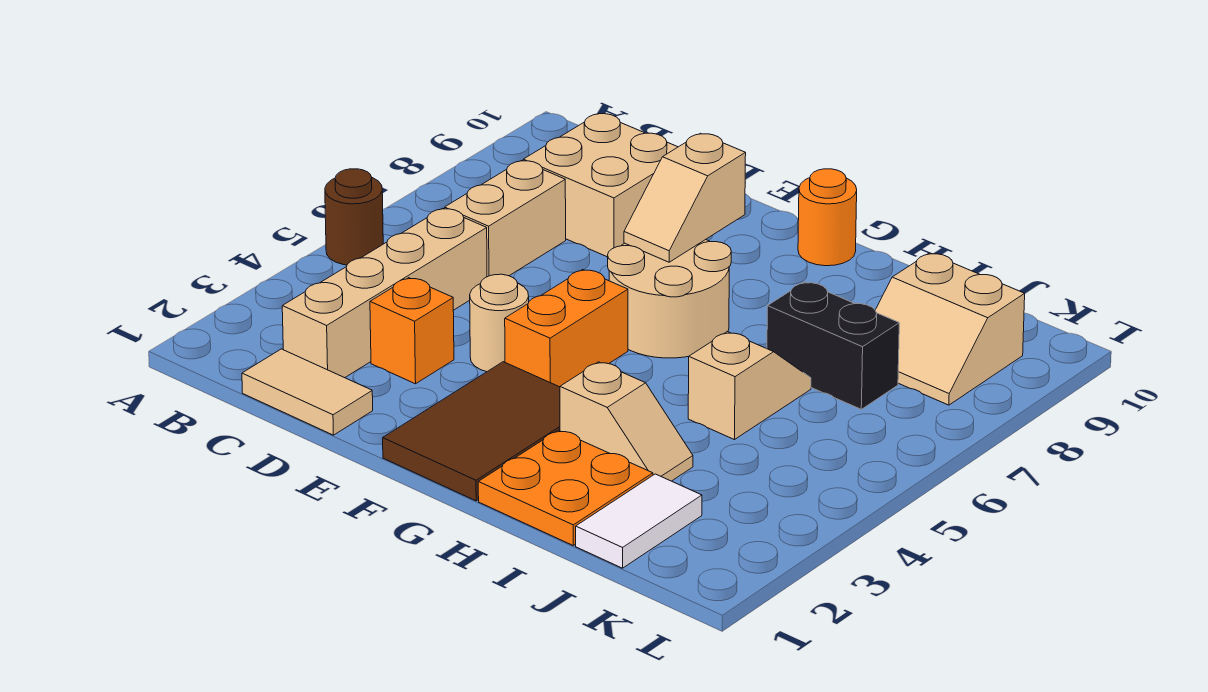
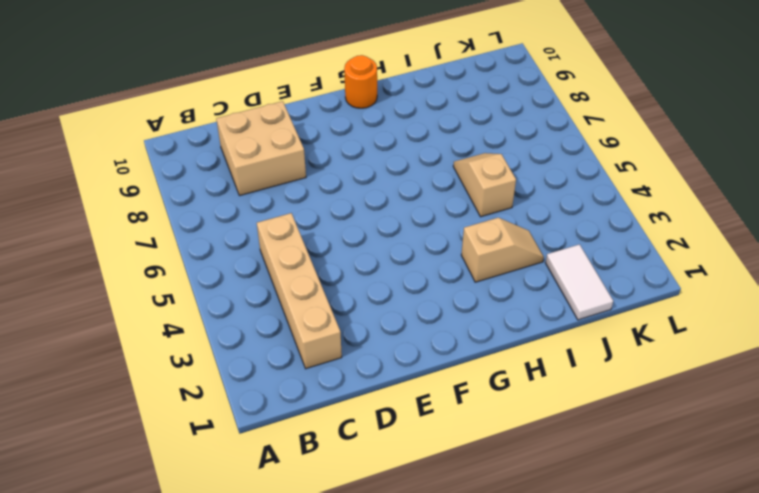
none -> brown 1x1 round brick [325,169,383,265]
none -> tan 1x2 tile [242,349,373,435]
none -> tan 1x2 brick [445,161,566,277]

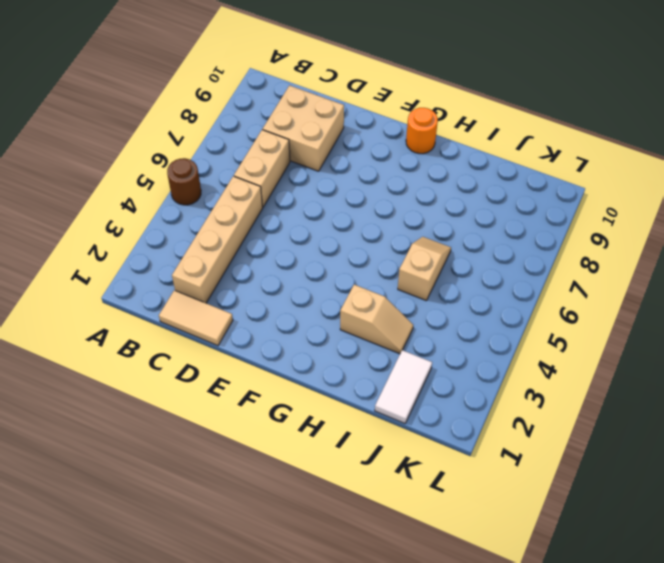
none -> orange 1x1 brick [370,278,454,384]
none -> tan 1x1 round brick [470,274,529,372]
none -> brown 2x3 tile [383,362,560,501]

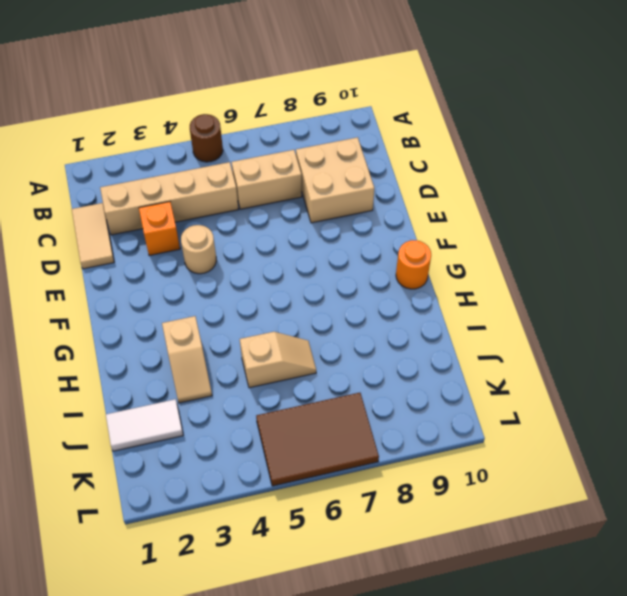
brown 2x3 tile [256,393,379,486] -> brown 2x3 tile moved to [383,362,560,501]
none -> orange 1x2 brick [505,270,628,387]
none -> tan 2x2 round brick [608,240,731,358]
none -> orange 2x2 plate [478,430,653,545]

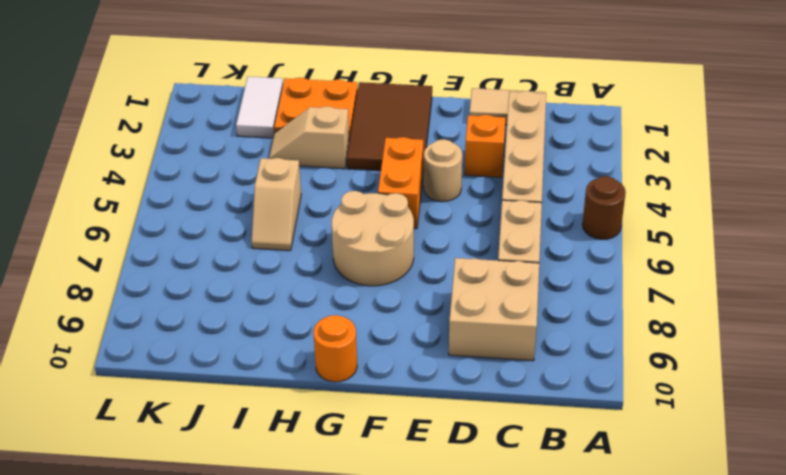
none -> black 1x2 brick [767,282,899,409]
none -> tan 2x2 slope [876,253,1025,405]
none -> tan 1x2 slope [624,133,746,262]

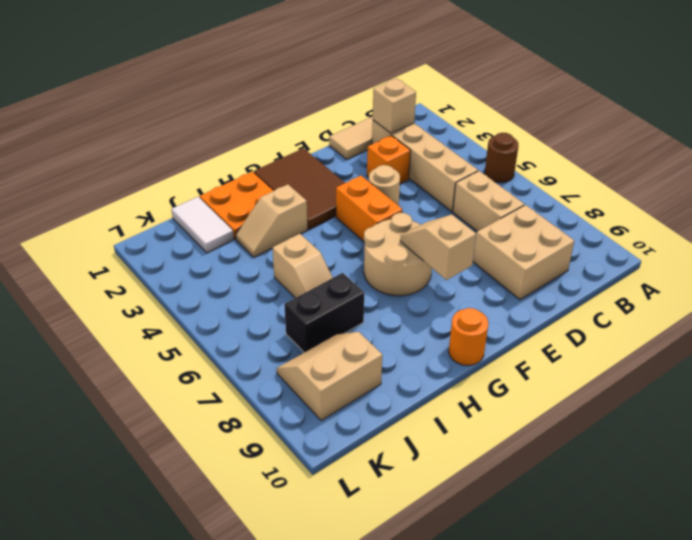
tan 1x1 brick [373,78,416,133] -> none

